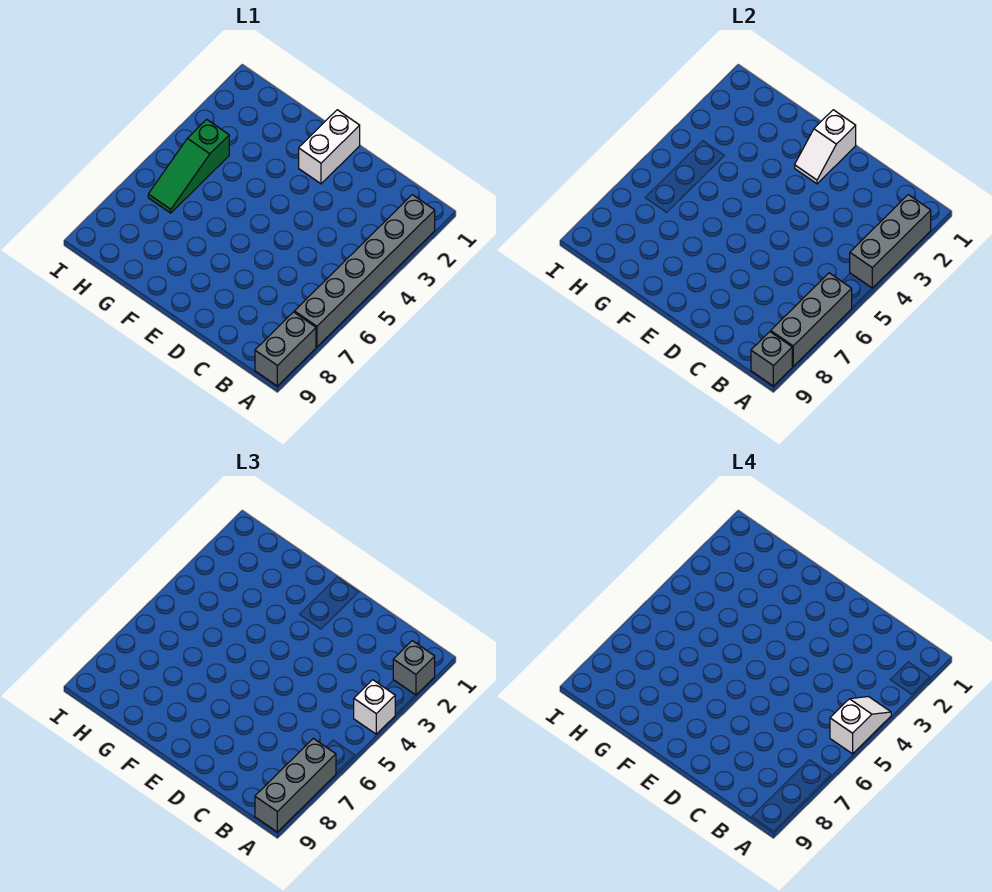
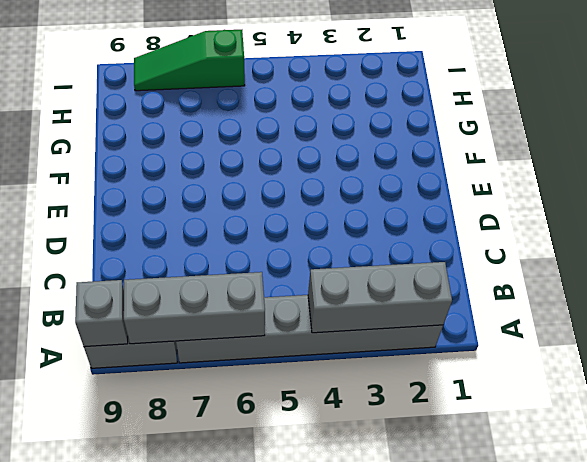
green 1x3 slope [134,30,245,91] -> green 1x3 slope moved to [148,119,229,213]
none -> white 1x2 brick [299,110,360,184]
none -> white 1x2 slope [795,110,856,184]
none -> grey 1x1 brick [393,641,435,695]

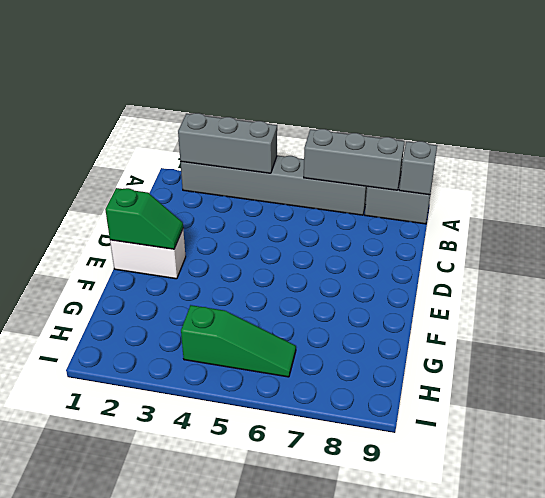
green 1x2 slope [105,188,183,249] -> white 1x2 slope [795,110,856,184]
none -> grey 1x1 brick [393,641,435,695]
none -> white 1x1 brick [354,680,395,734]
none -> grey 1x3 brick [255,738,336,832]

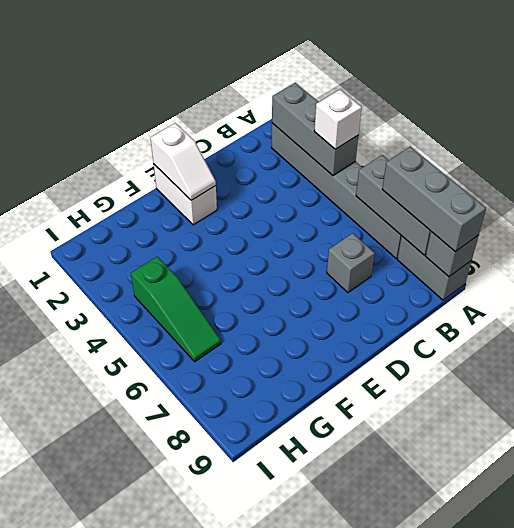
grey 1x1 brick [327,233,375,293] -> grey 1x1 brick moved to [393,641,435,695]
none -> white 1x2 slope [830,697,891,754]

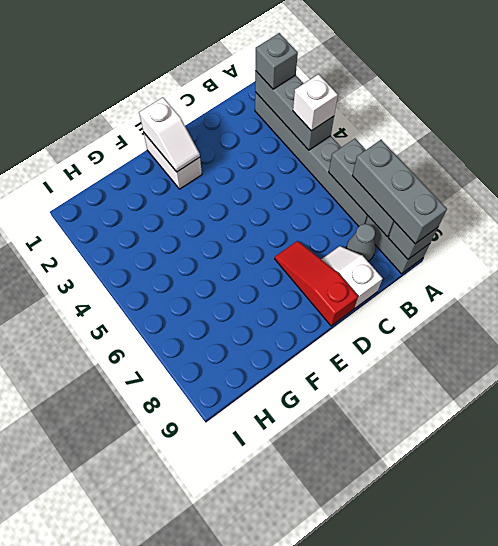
grey 1x1 cone [346,224,375,261] -> none
white 1x2 slope [321,246,383,308] -> white 1x2 slope moved to [830,697,891,754]
red 1x3 slope [275,241,358,326] -> none
none -> green 1x3 slope [148,119,229,213]

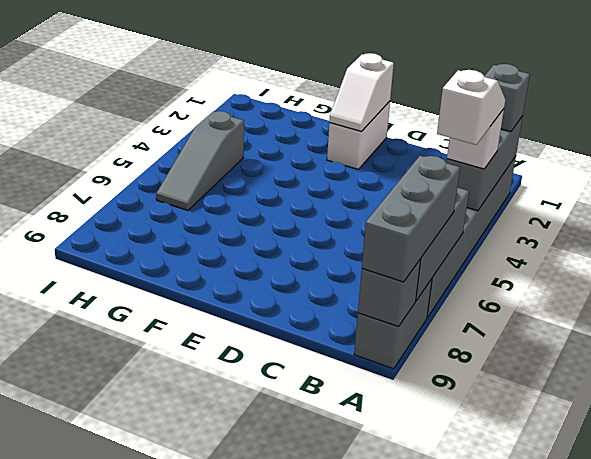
grey 1x3 slope [156,111,244,210] -> green 1x3 slope [148,119,229,213]

